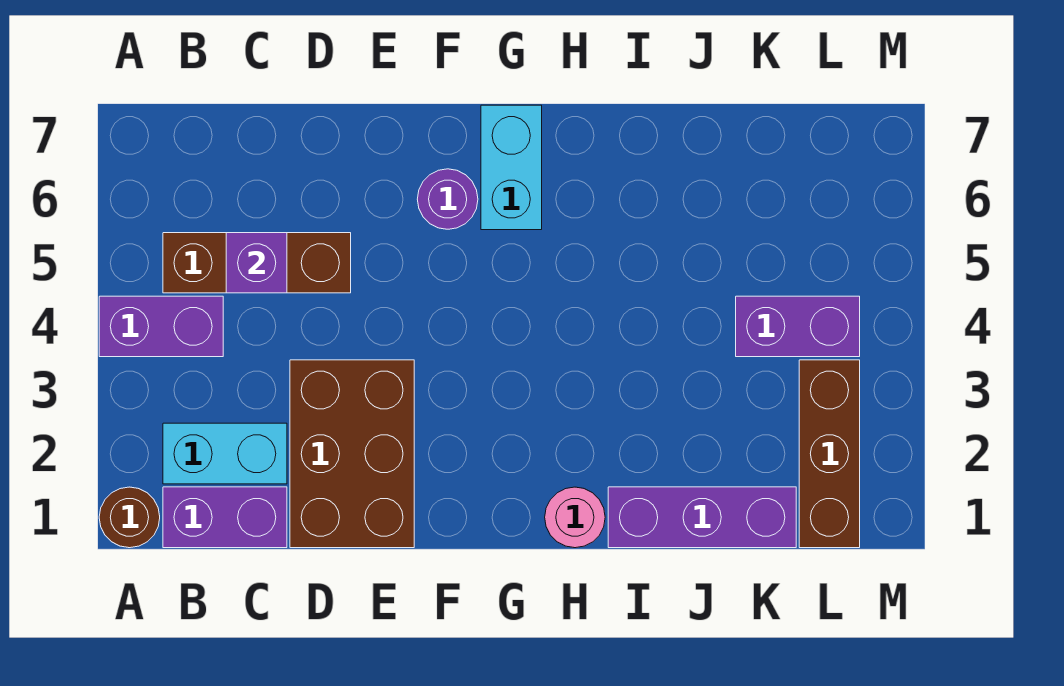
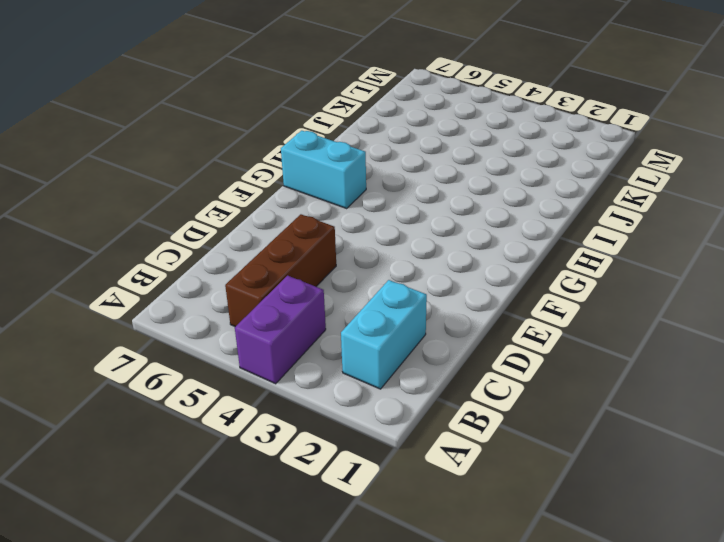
none -> brown 1x1 round brick [99,487,160,548]
none -> purple 1x2 brick [163,487,287,548]
none -> brown 2x3 brick [290,360,414,548]

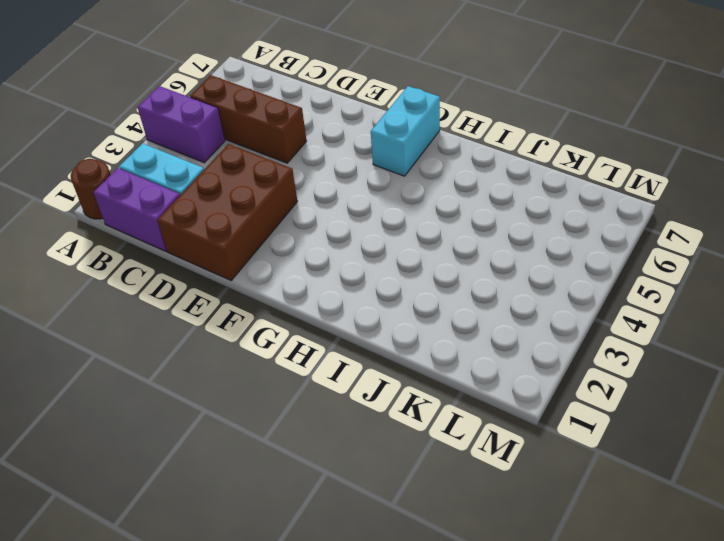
none -> purple 1x1 round brick [417,169,478,229]
none -> pink 1x1 round brick [545,487,605,548]
none -> purple 1x3 brick [608,487,796,548]

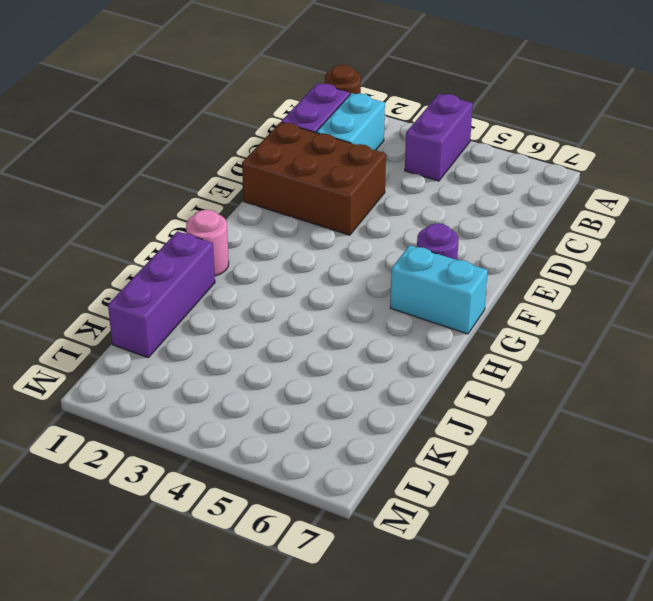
none -> brown 1x3 brick [163,233,351,293]
none -> purple 1x2 brick [736,296,860,357]
none -> brown 1x3 brick [799,360,860,548]

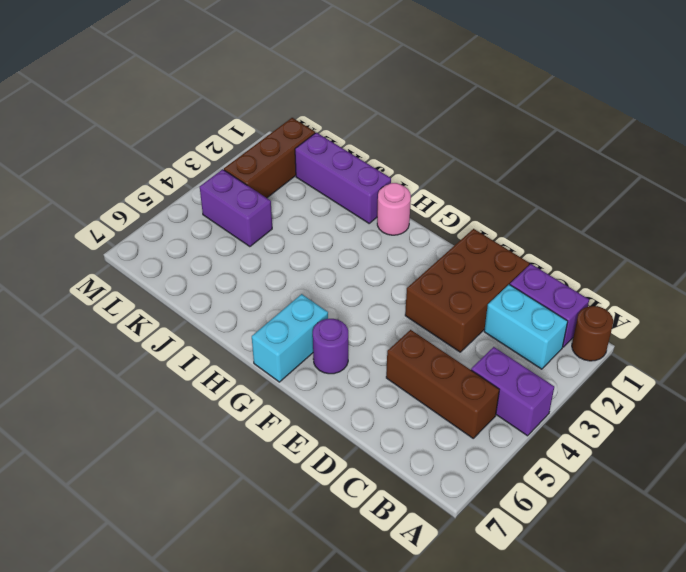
none -> purple 1x1 brick [226,233,287,293]

